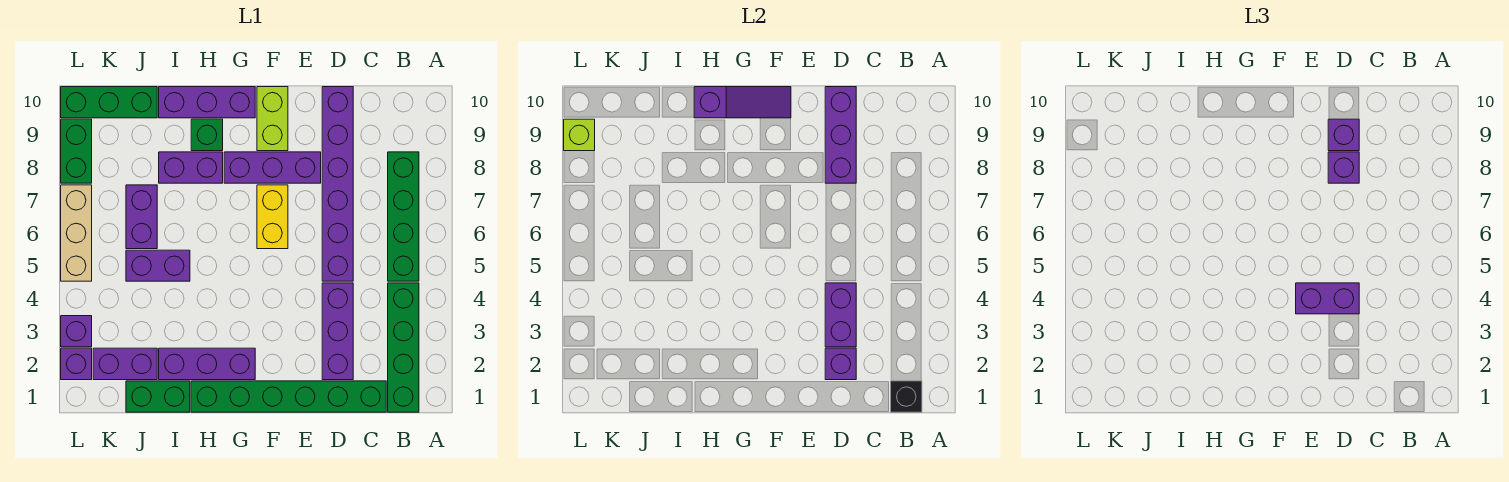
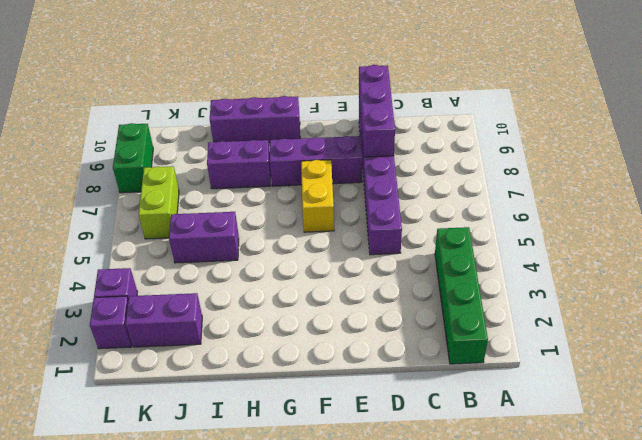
lime 1x2 brick [139,166,179,239] -> lime 1x2 brick moved to [257,87,288,151]
none -> green 1x4 brick [388,152,419,281]
none -> green 1x6 brick [191,381,386,412]
none -> purple 1x3 brick [322,283,353,380]
none -> purple 1x3 brick [159,348,255,380]

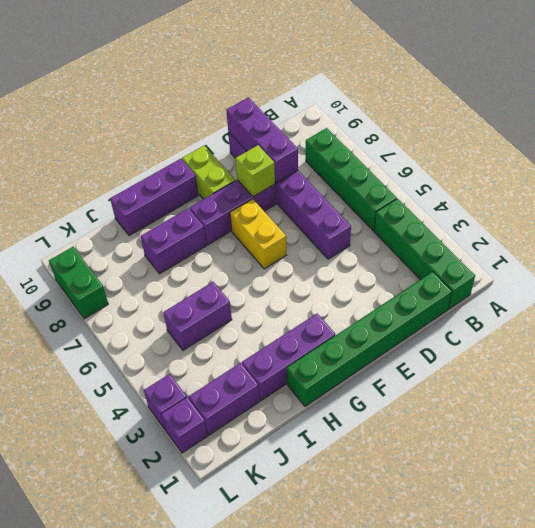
lime 1x1 brick [235,145,275,197] -> lime 1x1 brick moved to [564,119,595,151]
none -> purple 1x3 brick [322,283,353,380]
none -> green 1x1 brick [191,119,223,151]
none -> green 1x2 brick [126,381,190,412]
none -> purple 1x2 brick [126,185,157,249]

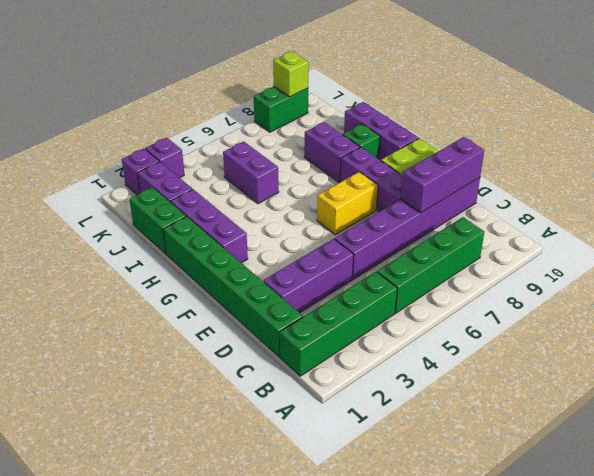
none -> purple 1x2 brick [126,185,157,249]
none -> green 1x3 brick [61,87,157,118]
none -> tan 1x3 brick [61,185,92,281]
none -> black 1x1 brick [891,381,922,412]

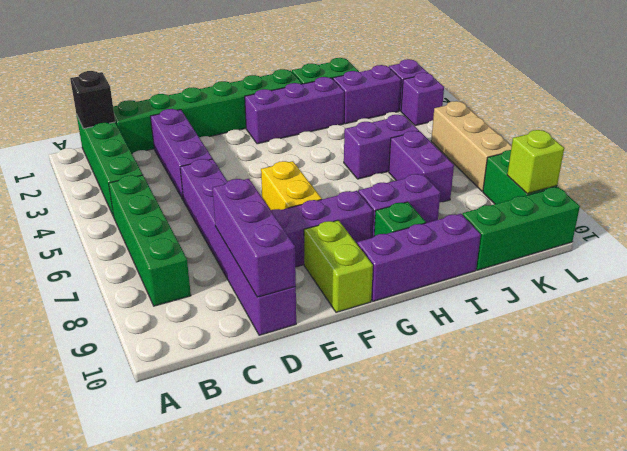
none -> purple 1x1 brick [825,348,856,380]
none -> purple 1x2 brick [825,283,856,347]
none -> purple 1x3 slope [694,87,791,118]
none -> purple 1x2 brick [1296,283,1359,314]

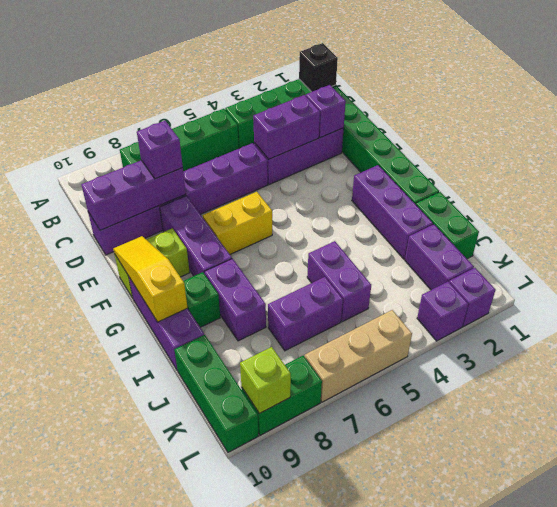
yellow 1x3 slope [113,236,188,322] -> purple 1x3 slope [694,87,791,118]
none -> purple 1x2 brick [1296,283,1359,314]
none -> purple 1x1 brick [1328,119,1359,151]

